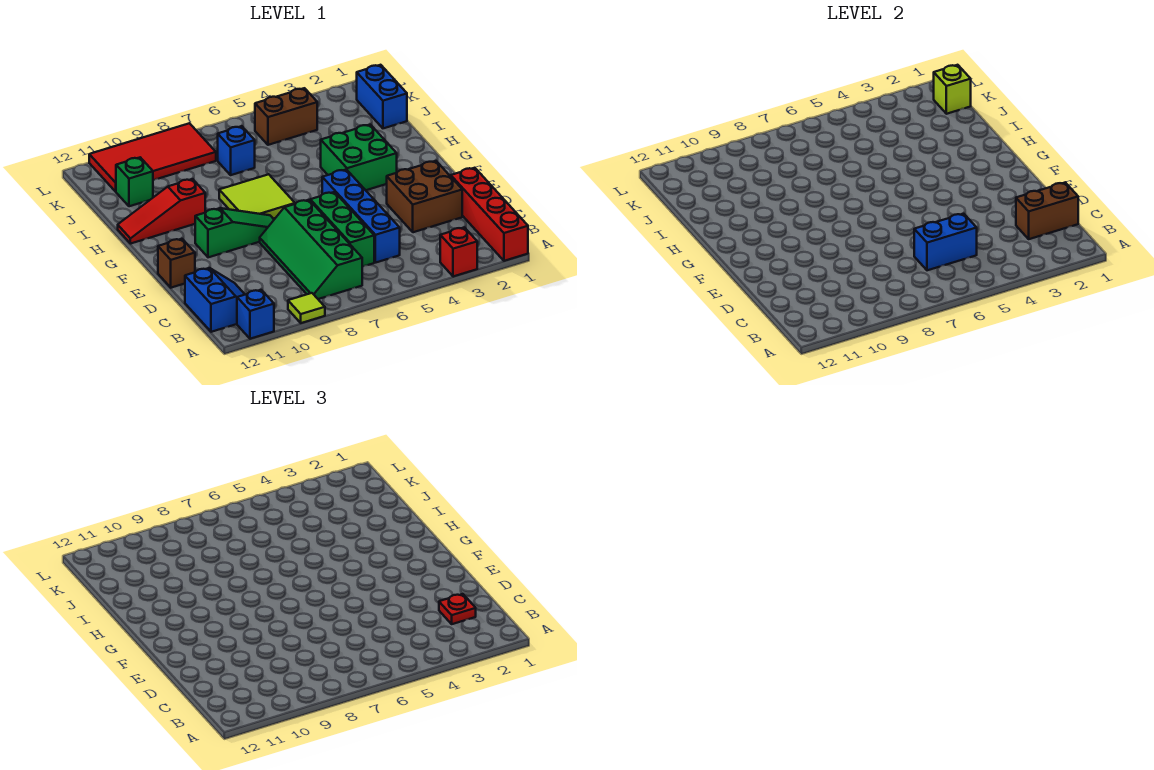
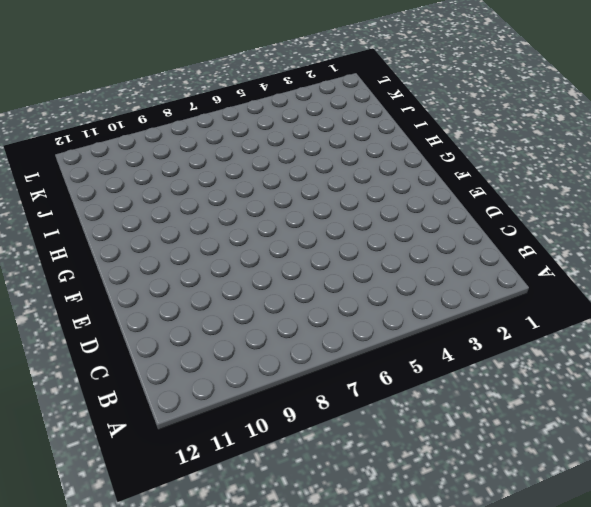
none -> red 1x4 brick [451,168,528,261]
none -> red 1x1 brick [440,227,477,277]
none -> lime 1x1 tile [288,293,325,323]

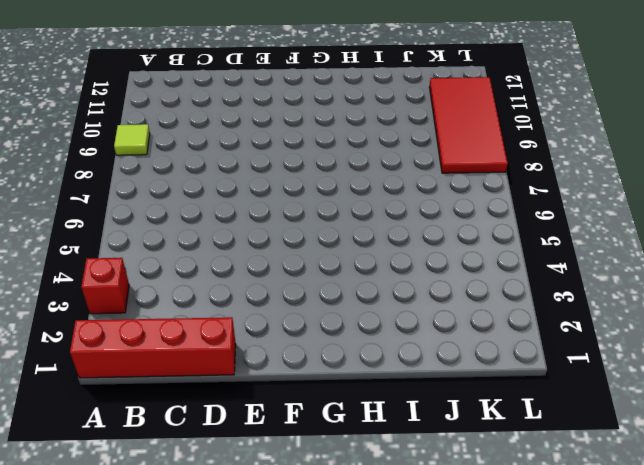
none -> blue 1x1 brick [237,290,274,339]
none -> green 2x4 slope [260,200,362,299]
none -> blue 2x2 slope [185,268,245,332]

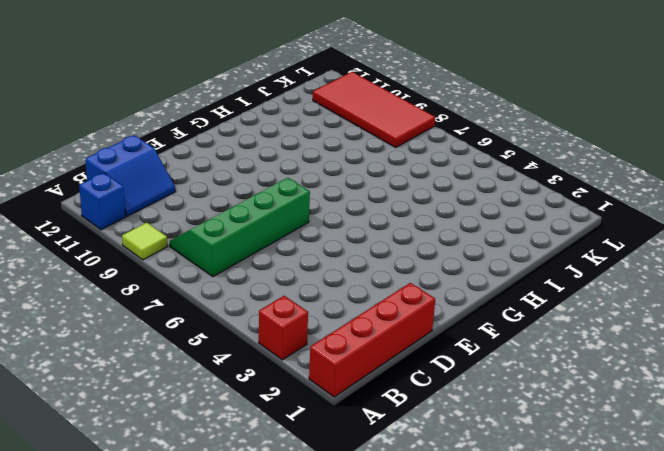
none -> blue 1x4 brick [322,169,400,263]
none -> green 1x3 brick [310,192,374,267]
none -> brown 2x2 brick [387,161,462,232]

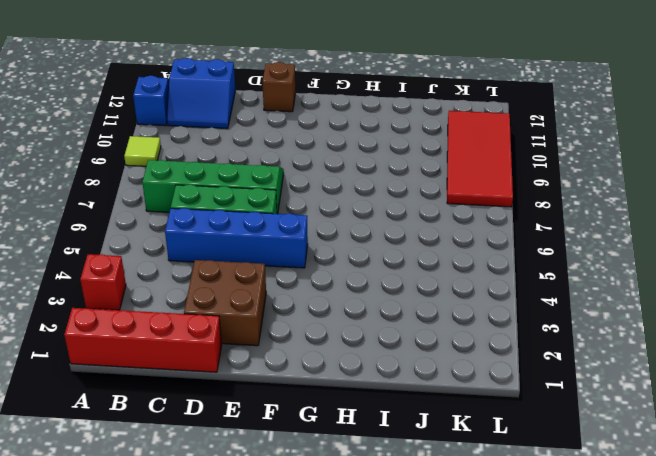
none -> green 1x3 slope [195,208,274,257]
none -> green 2x2 brick [321,125,397,190]
none -> lime 2x2 tile [219,174,295,219]

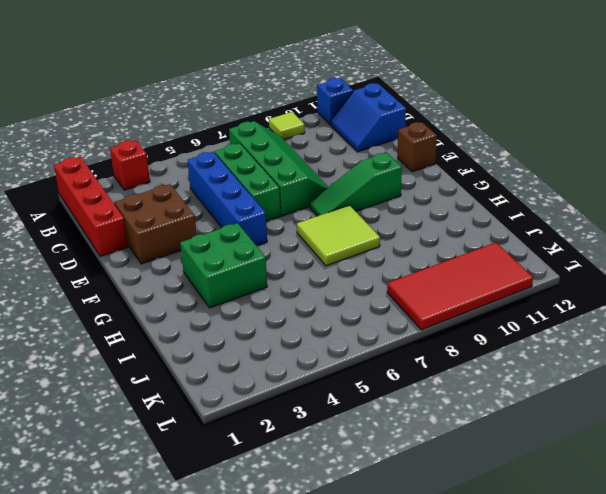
none -> red 1x3 slope [118,179,205,244]
none -> blue 1x2 brick [357,65,407,128]
none -> blue 1x1 brick [218,126,255,175]

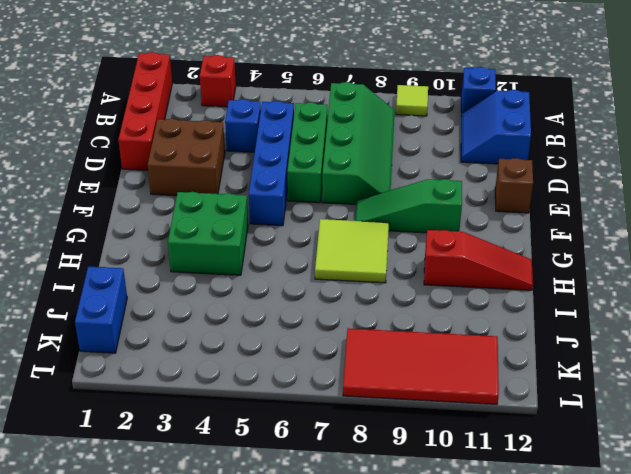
blue 1x1 brick [225,99,261,152] -> blue 1x1 brick moved to [218,126,255,175]
none -> green 1x1 brick [116,157,153,206]
none -> brown 1x2 brick [255,88,317,145]
none -> brown 1x2 brick [1016,182,1078,239]

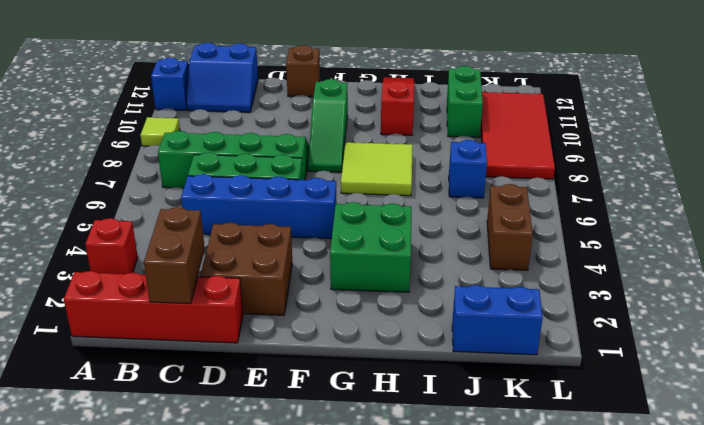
green 1x2 brick [447,66,483,137] -> green 1x1 brick [116,157,153,206]
none -> blue 1x2 brick [914,214,977,270]
none -> lime 1x1 brick [934,65,971,114]
none -> red 1x1 plate [439,594,476,624]

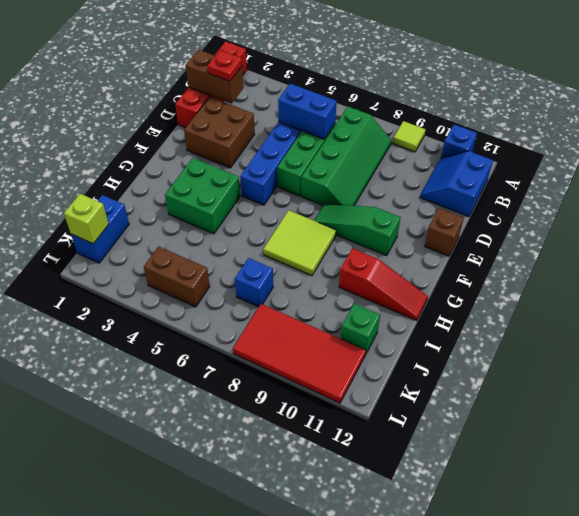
none -> red 1x1 brick [440,227,477,277]

